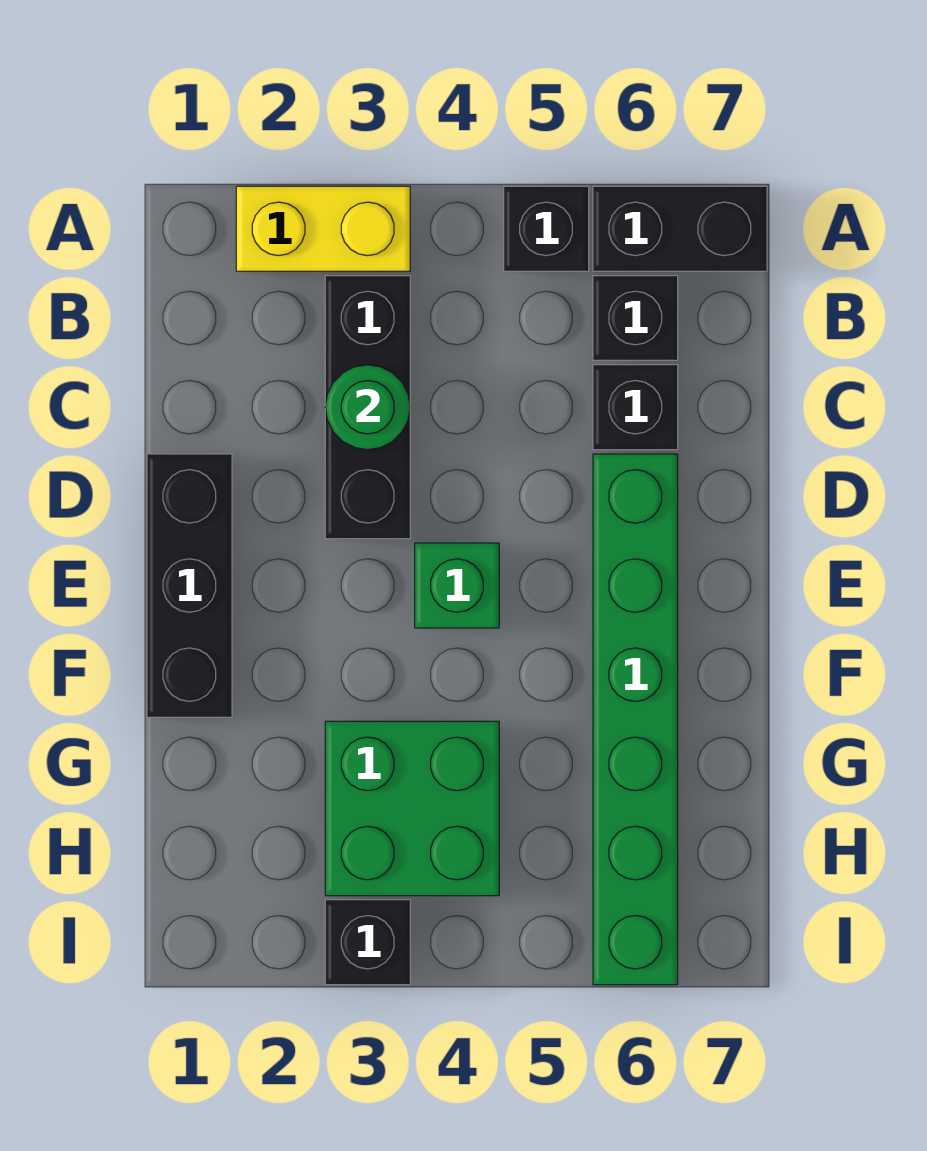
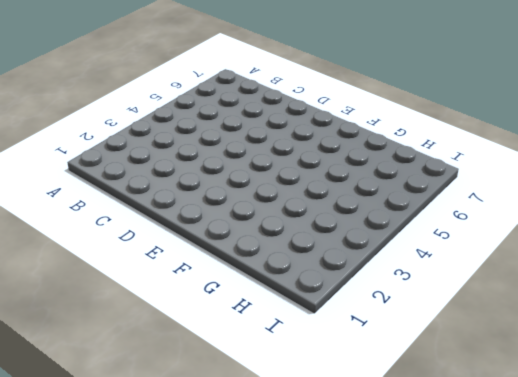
none -> yellow 1x2 brick [236,186,410,271]
none -> black 1x1 brick [504,186,589,271]
none -> black 1x2 brick [593,186,767,271]

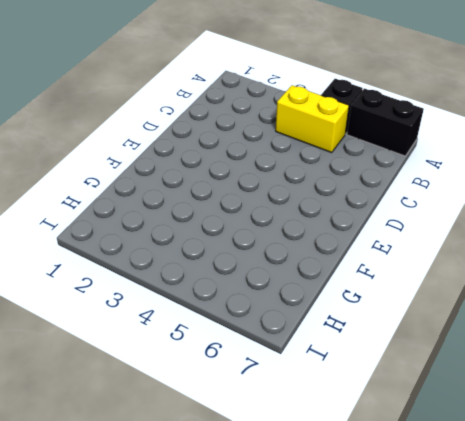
yellow 1x2 brick [276,85,349,152] -> yellow 1x2 brick moved to [236,186,410,271]
none -> black 1x3 brick [325,276,410,539]
none -> black 1x1 brick [593,276,678,360]
none -> black 1x1 brick [593,365,678,450]

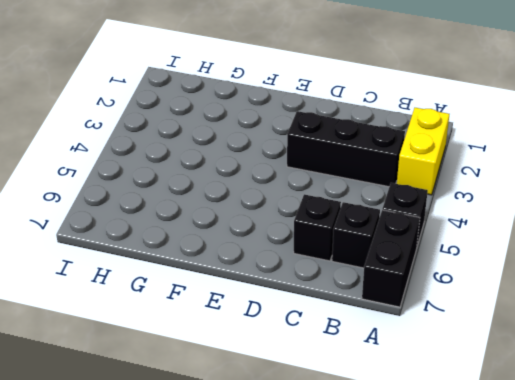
none -> black 1x3 brick [147,454,232,717]
none -> green 1x6 brick [593,454,678,985]
none -> green 1x1 brick [415,543,499,628]

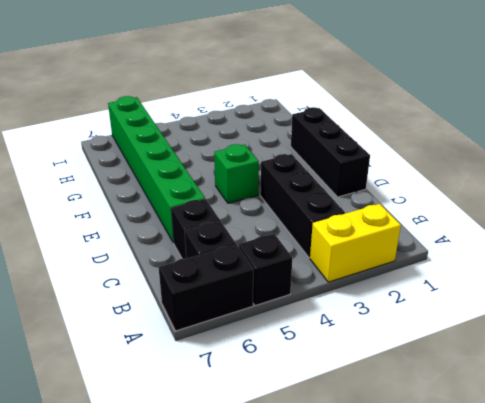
none -> green 2x2 brick [325,721,499,896]
none -> black 1x1 brick [325,900,410,985]
none -> green 1x1 round brick [325,365,410,450]

